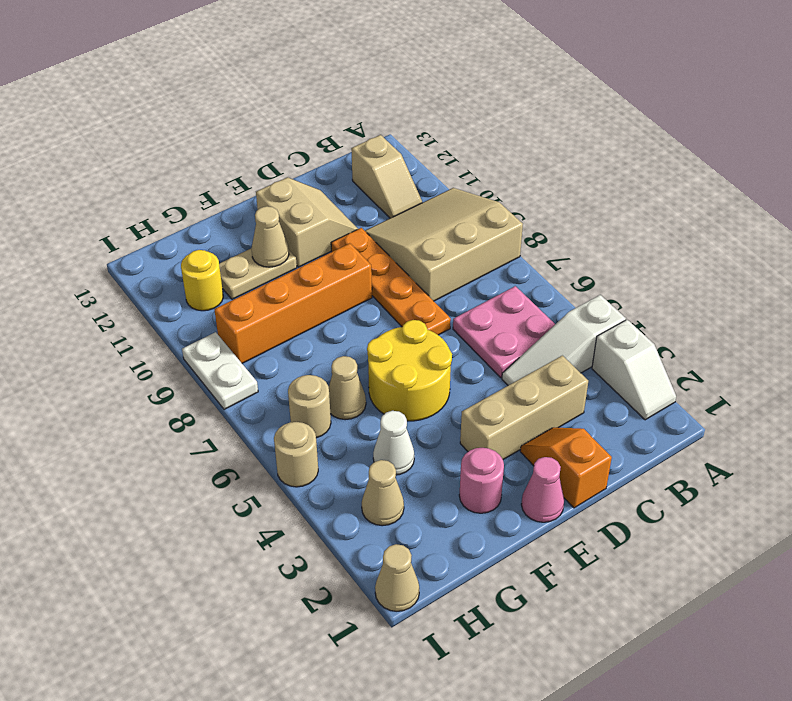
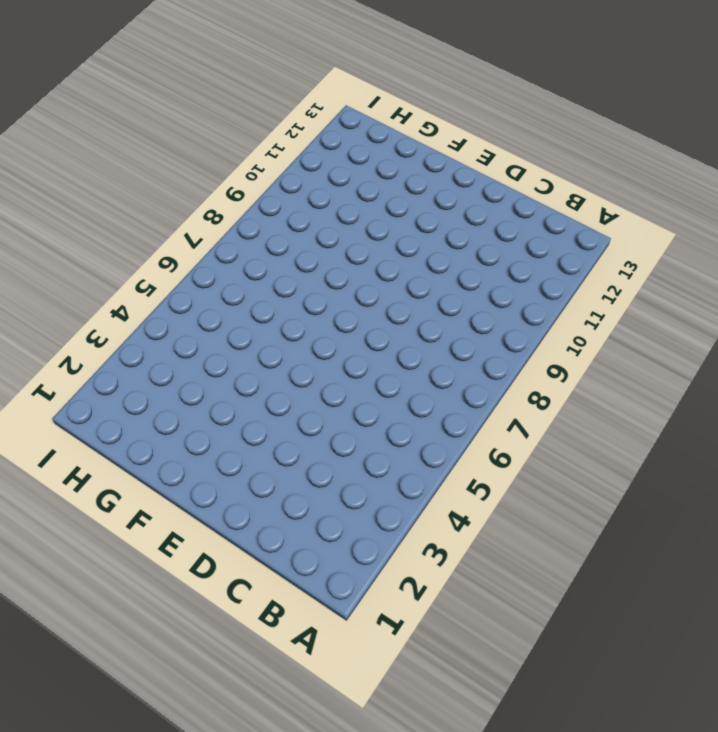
none -> white 1x2 slope [592,320,676,420]
none -> white 1x3 slope [502,295,626,385]
none -> tan 3x3 slope [365,188,523,301]

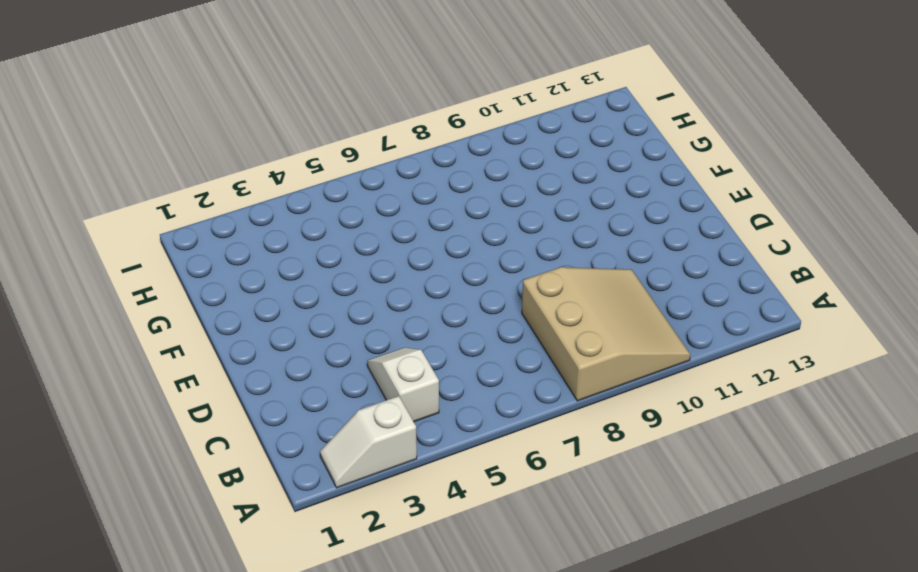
white 1x2 slope [367,348,439,422] -> white 1x3 slope [502,295,626,385]
none -> pink 2x2 plate [453,286,555,377]
none -> tan 1x2 slope [351,135,422,218]
none -> tan 1x3 brick [460,356,588,459]

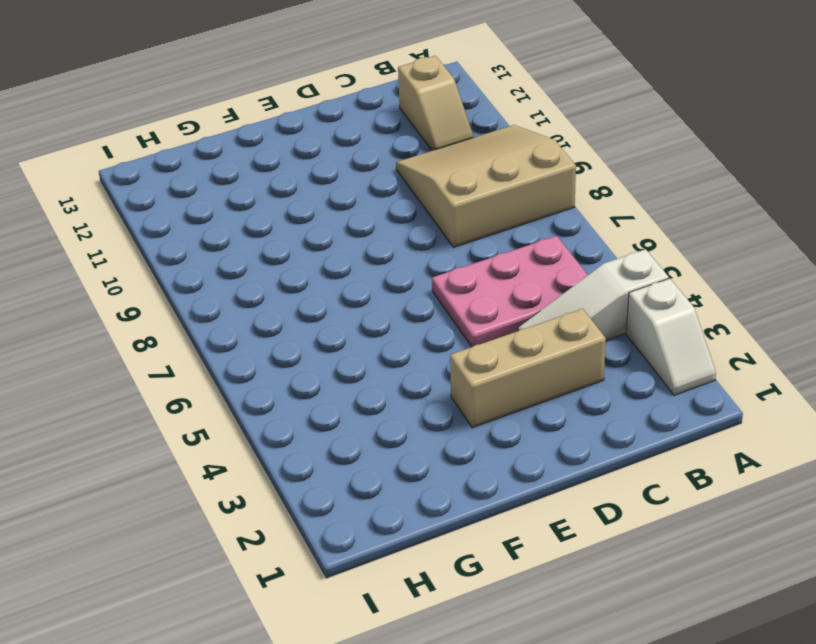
pink 2x3 plate [432,236,588,347] -> pink 2x2 plate [453,286,555,377]
none -> orange 1x2 slope [520,427,612,508]
none -> orange 1x4 plate [331,228,451,335]
none -> tan 2x2 slope [256,177,358,267]

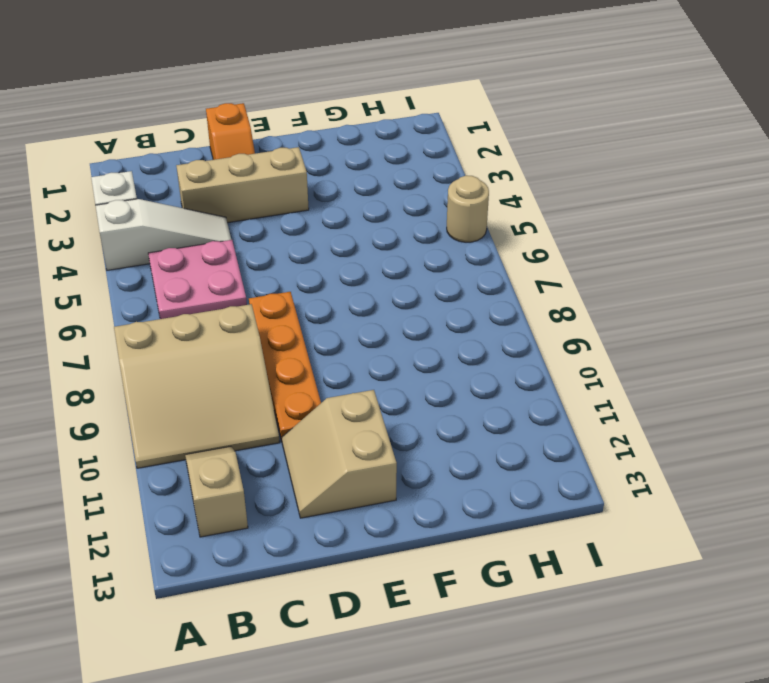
none -> pink 1x1 cone [521,457,564,522]
none -> yellow 2x2 round brick [367,320,452,421]
none -> orange 1x4 brick [214,243,372,363]

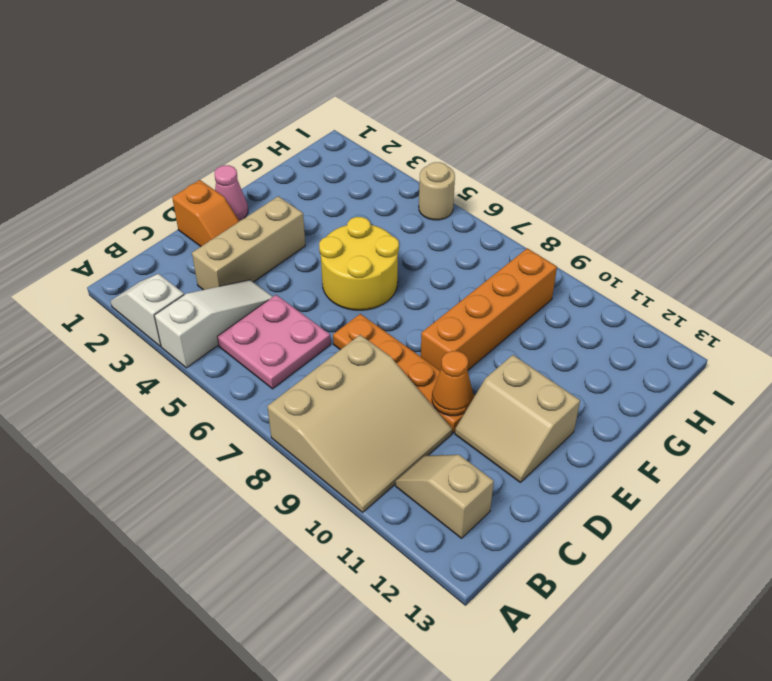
orange 1x1 cone [432,351,473,416] -> none
none -> pink 1x1 round brick [459,448,504,513]
none -> tan 1x2 plate [219,248,297,299]
none -> white 1x1 cone [373,411,414,475]

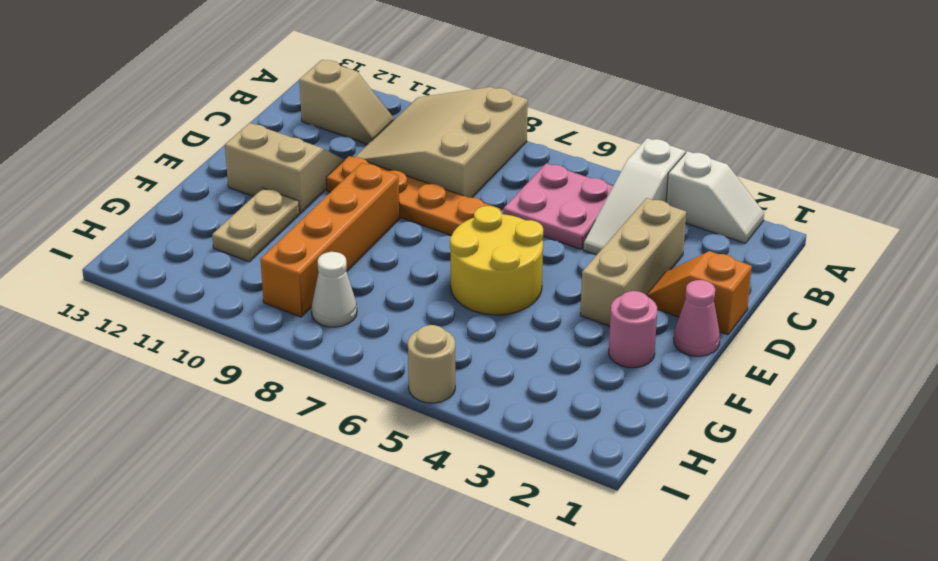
white 1x1 cone [311,252,357,327] -> white 1x1 cone moved to [373,411,414,475]
none -> tan 1x1 cone [329,356,366,420]
none -> tan 1x1 cone [362,460,404,526]
none -> tan 1x1 round brick [288,375,331,438]

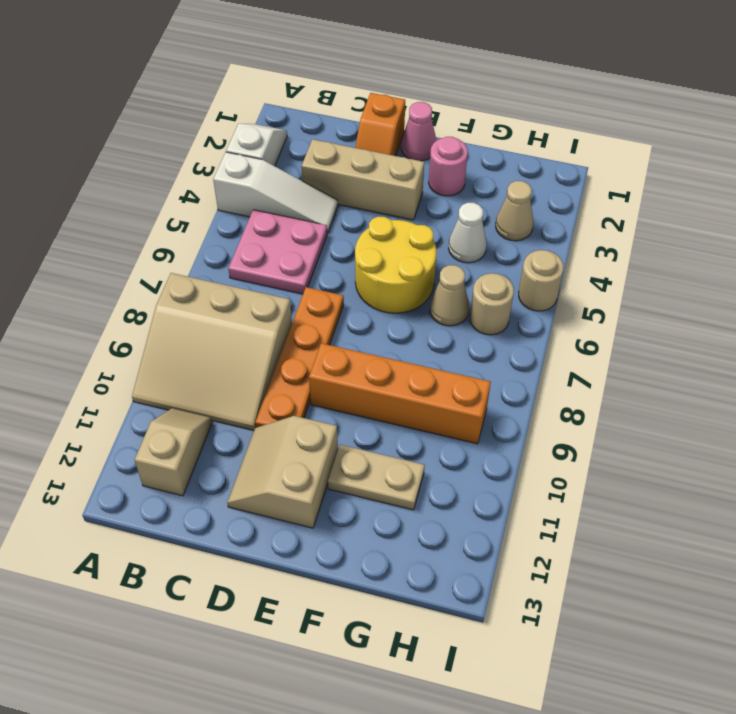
none -> yellow 1x1 round brick [181,250,223,311]
none -> tan 1x1 cone [375,544,419,611]
none -> white 1x2 plate [182,332,258,410]

